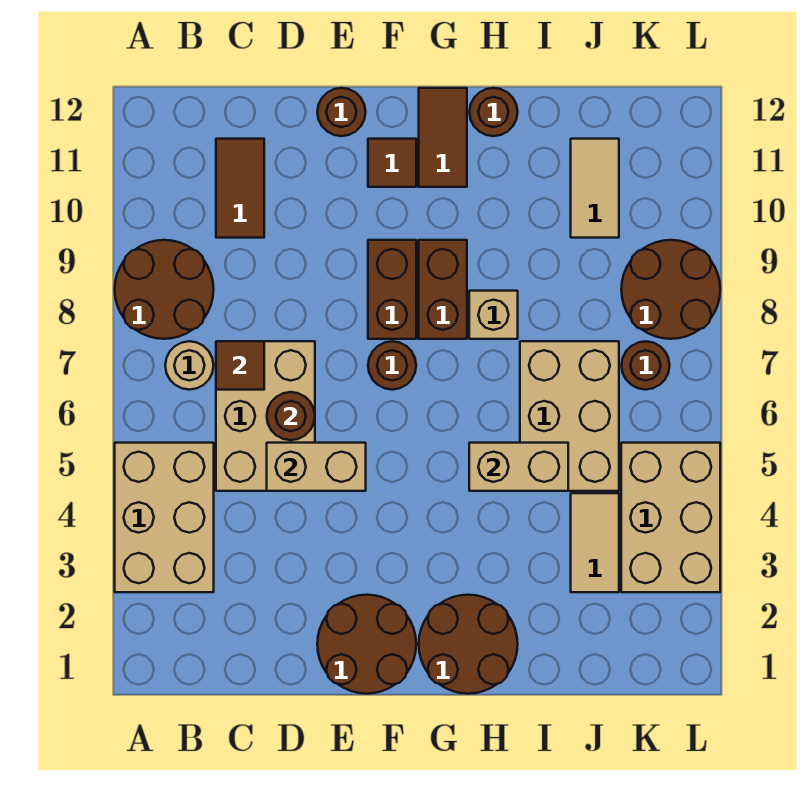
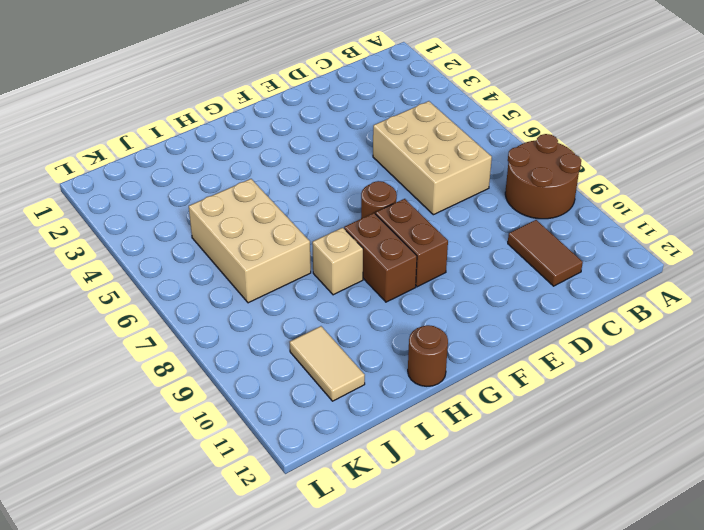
none -> tan 2x3 brick [115,443,214,592]
none -> tan 1x1 round brick [165,341,214,390]
none -> brown 2x2 round brick [317,595,416,694]

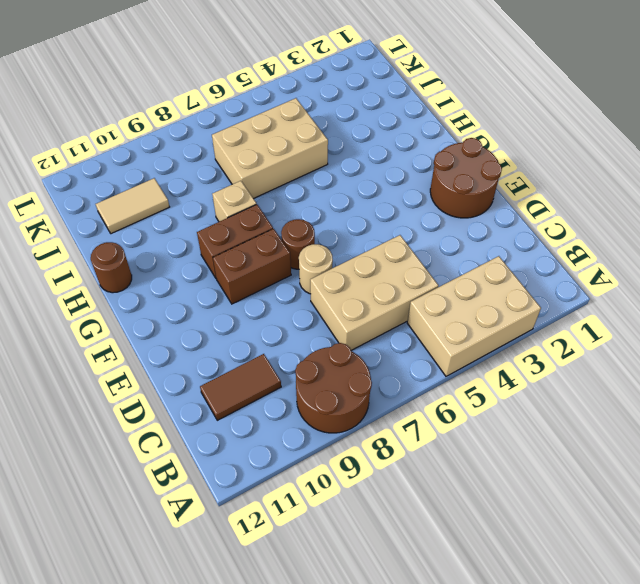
tan 1x1 round brick [299,244,333,294] -> tan 1x1 round brick moved to [165,341,214,390]
none -> brown 1x1 round brick [317,88,366,136]
none -> brown 1x1 tile [368,139,416,187]
none -> brown 2x2 round brick [419,595,518,694]

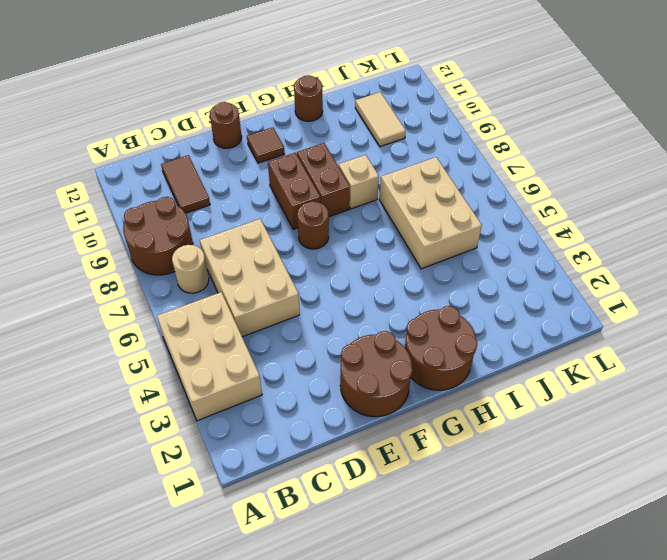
none -> brown 1x2 tile [419,88,467,187]
none -> tan 1x2 tile [571,493,619,592]
none -> tan 2x3 brick [621,443,720,592]

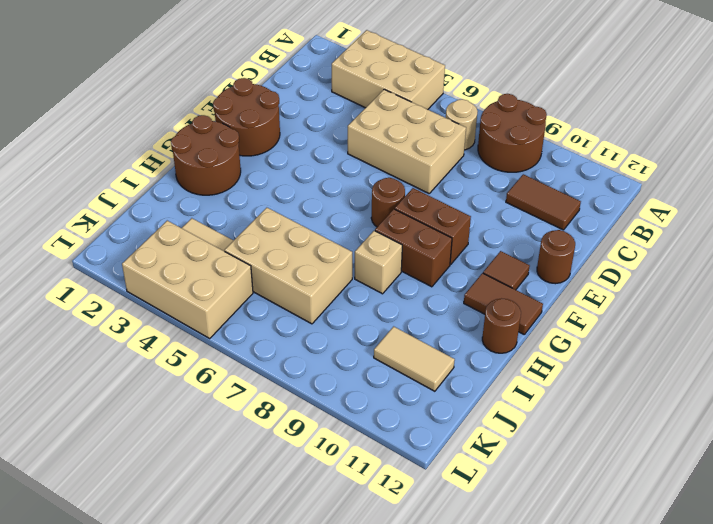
none -> brown 1x1 round brick [621,341,670,390]
none -> brown 2x2 round brick [621,240,720,339]
none -> brown 1x1 tile [216,341,264,390]

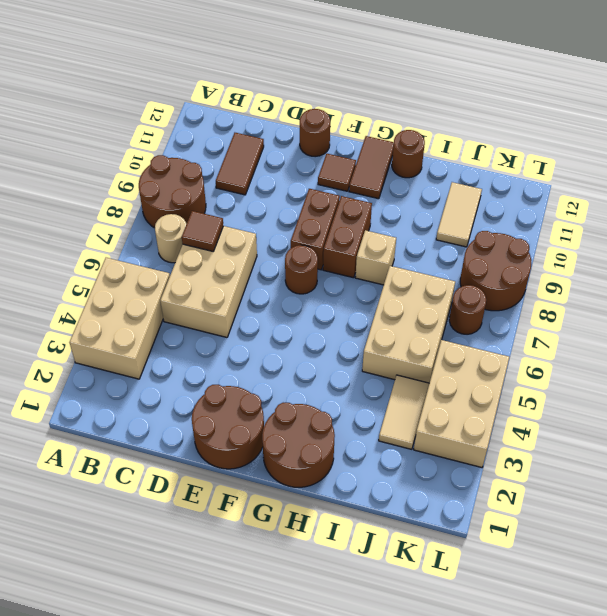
none -> tan 1x2 brick [267,443,366,491]
none -> brown 1x1 round brick [267,392,315,440]
none -> tan 1x2 brick [469,443,568,491]

